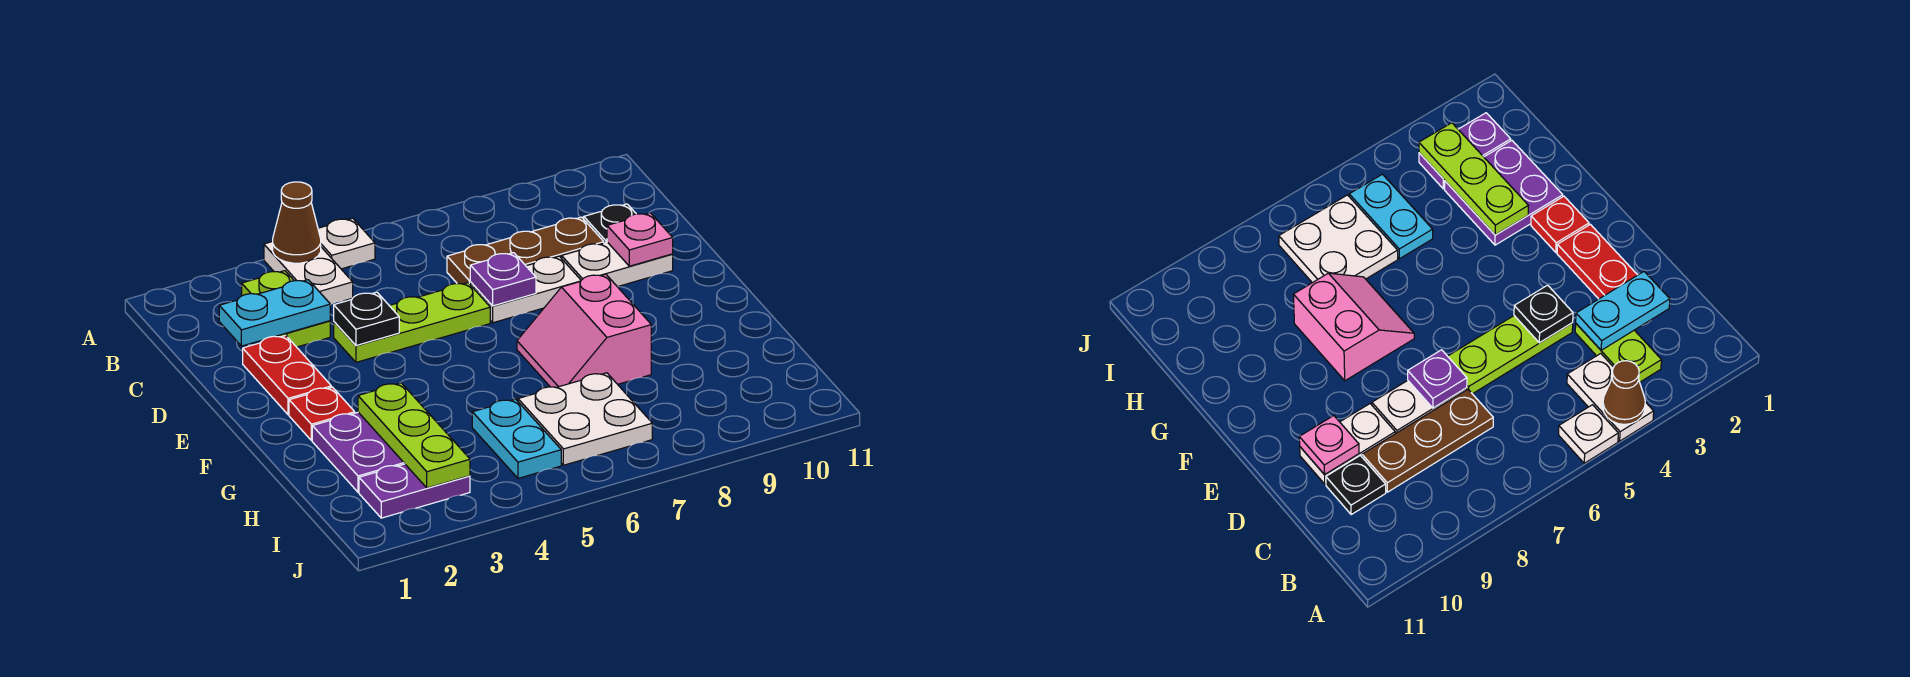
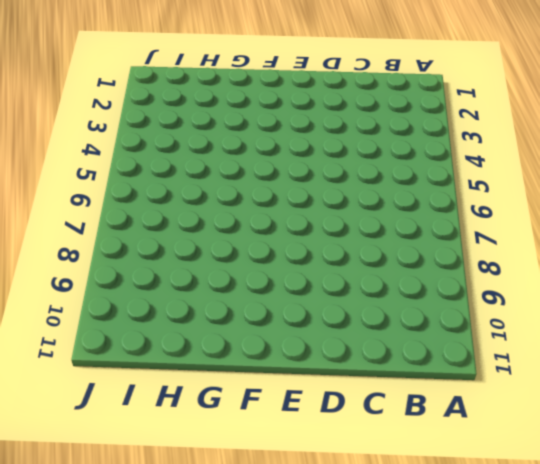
none -> white 1x2 plate [264,242,353,305]
none -> white 1x1 plate [318,218,375,269]
none -> lime 1x2 plate [242,271,330,347]

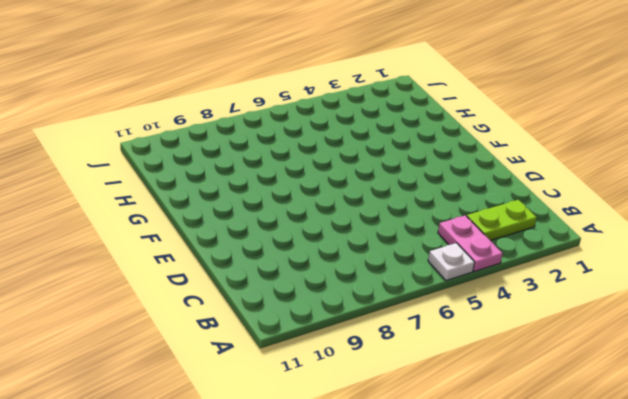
pink 1x2 plate [438,215,503,272] -> white 1x2 plate [264,242,353,305]
lime 1x2 plate [467,200,537,241] -> lime 1x2 plate turned to [242,271,330,347]
none -> brown 1x3 plate [447,217,604,284]
none -> black 1x1 plate [584,204,636,243]
none -> red 1x2 plate [243,336,331,415]

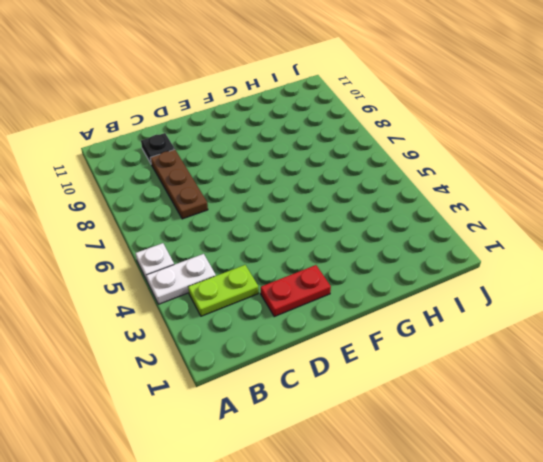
none -> lime 1x3 plate [334,283,490,362]
none -> white 1x2 plate [470,256,581,323]
none -> white 1x2 plate [562,242,673,287]

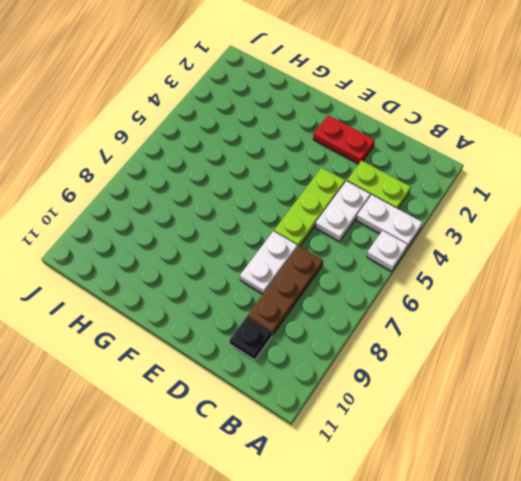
white 1x2 plate [315,181,370,242] -> white 1x2 plate moved to [562,242,673,287]
none -> red 1x1 plate [289,387,355,441]
none -> pink 2x2 slope [517,274,651,388]
none -> purple 2x2 plate [312,412,405,492]

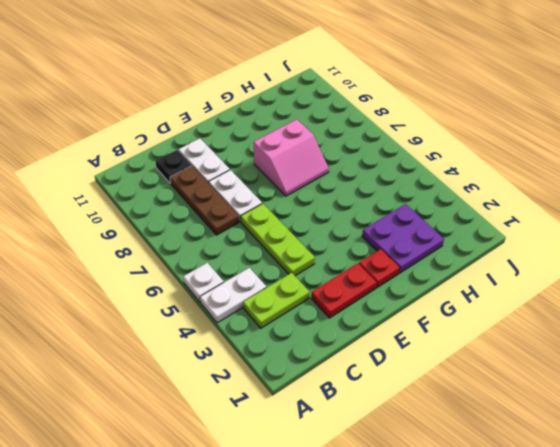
none -> cyan 1x2 plate [472,399,561,478]
none -> white 2x2 plate [518,373,652,465]
none -> purple 1x2 plate [359,464,470,518]

